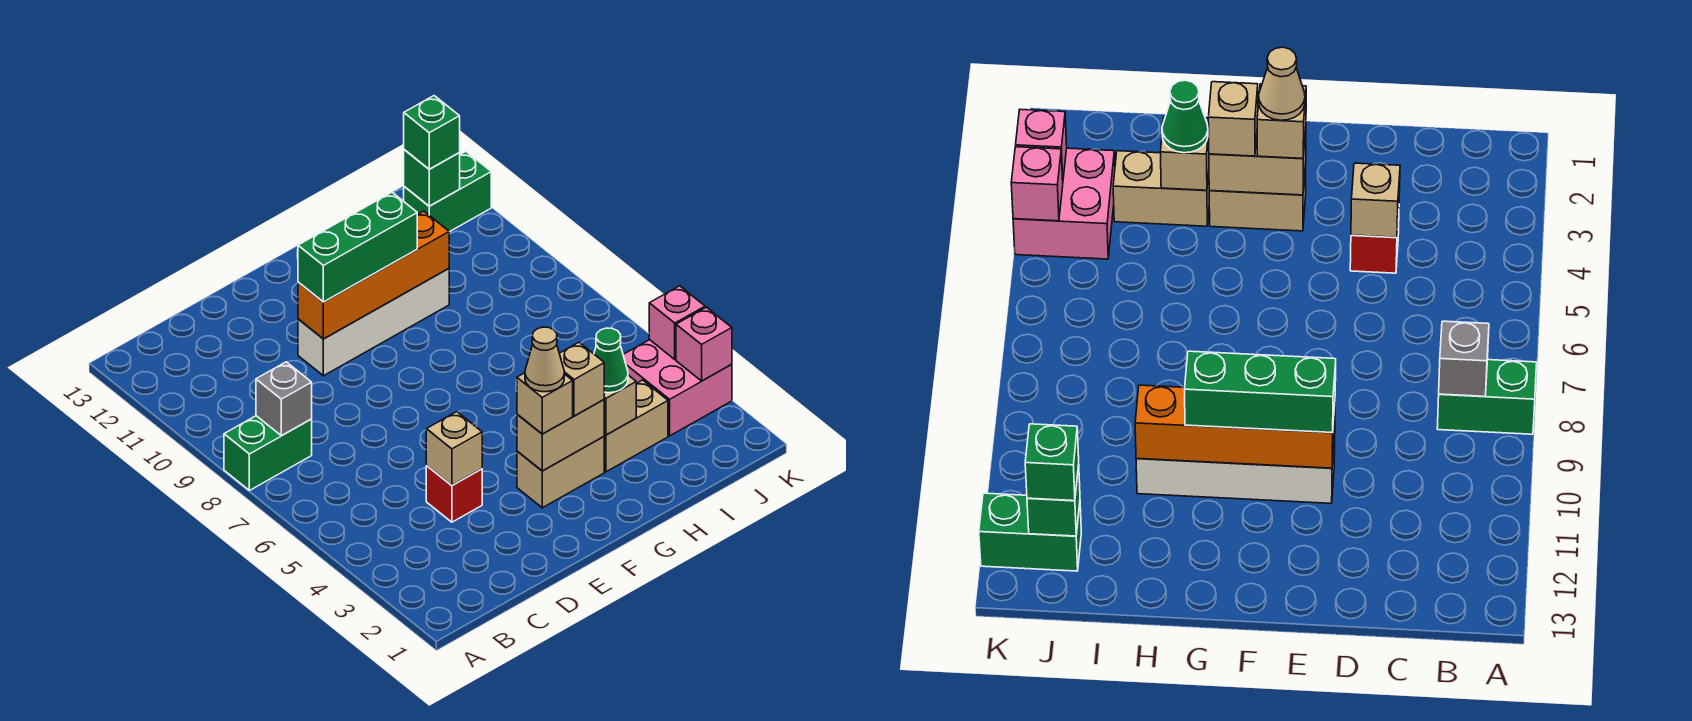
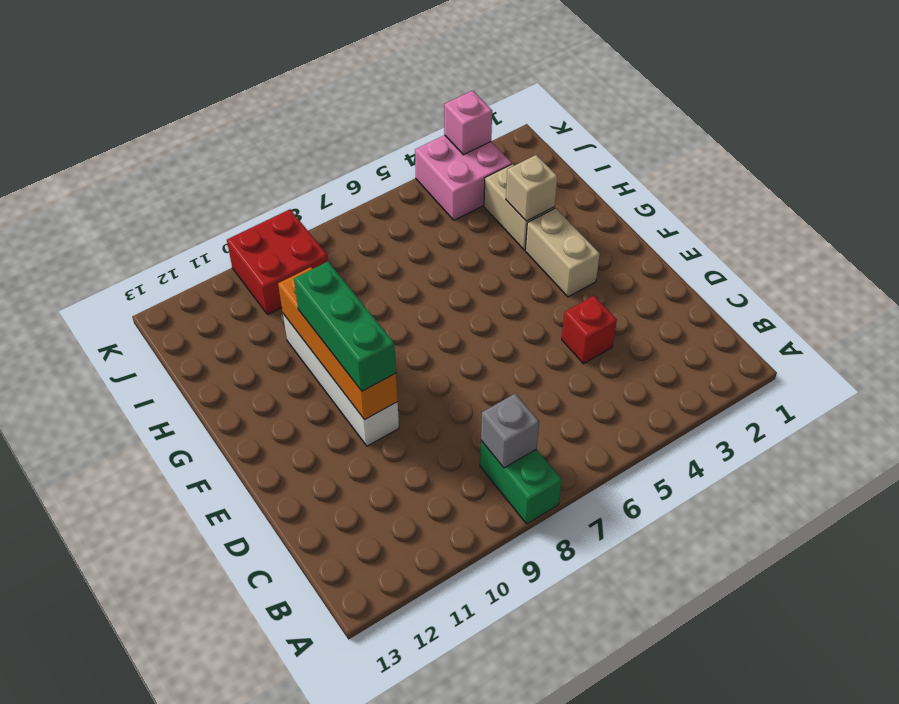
red 2x2 brick [227,209,328,314] -> none
none -> green 1x2 brick [404,151,491,232]
none -> tan 1x1 brick [426,412,482,485]
none -> tan 1x2 brick [517,400,604,471]

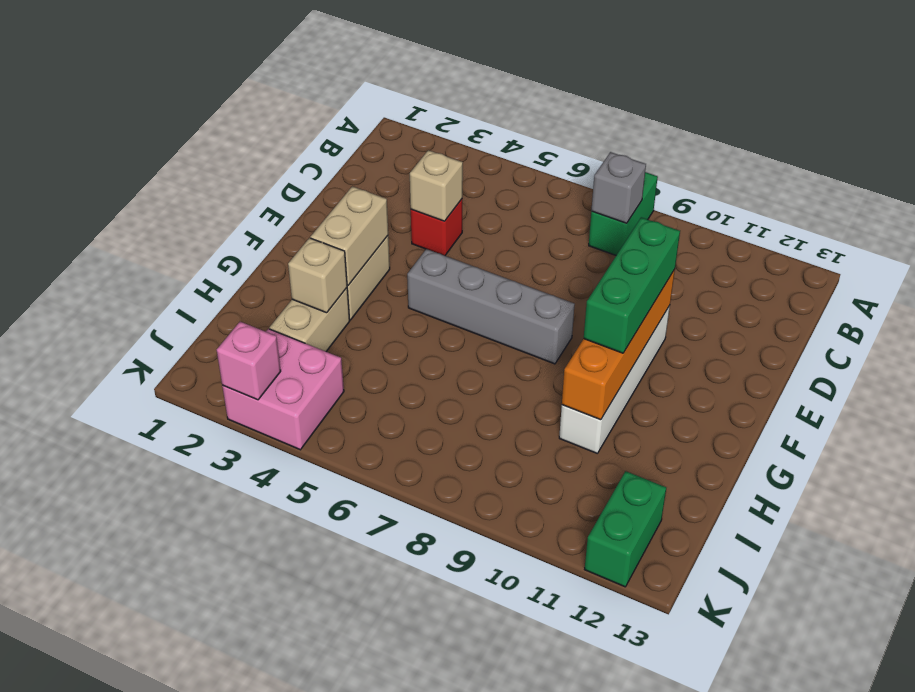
grey 1x4 brick [407,249,575,364] -> none
none -> green 1x1 brick [404,150,460,206]
none -> pink 1x1 brick [649,286,705,359]
none -> tan 1x1 brick [517,373,573,434]

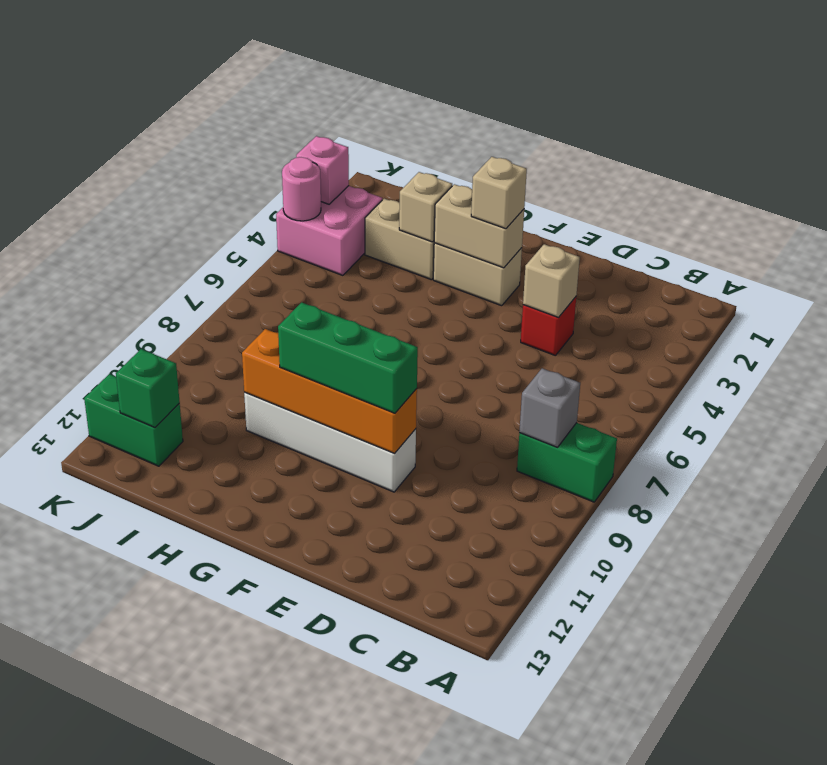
pink 1x1 round brick [282,157,321,221] -> pink 1x1 brick [649,286,705,359]
none -> tan 1x1 brick [559,342,604,416]
none -> green 1x1 cone [594,328,628,393]
none -> green 1x1 brick [404,96,460,169]

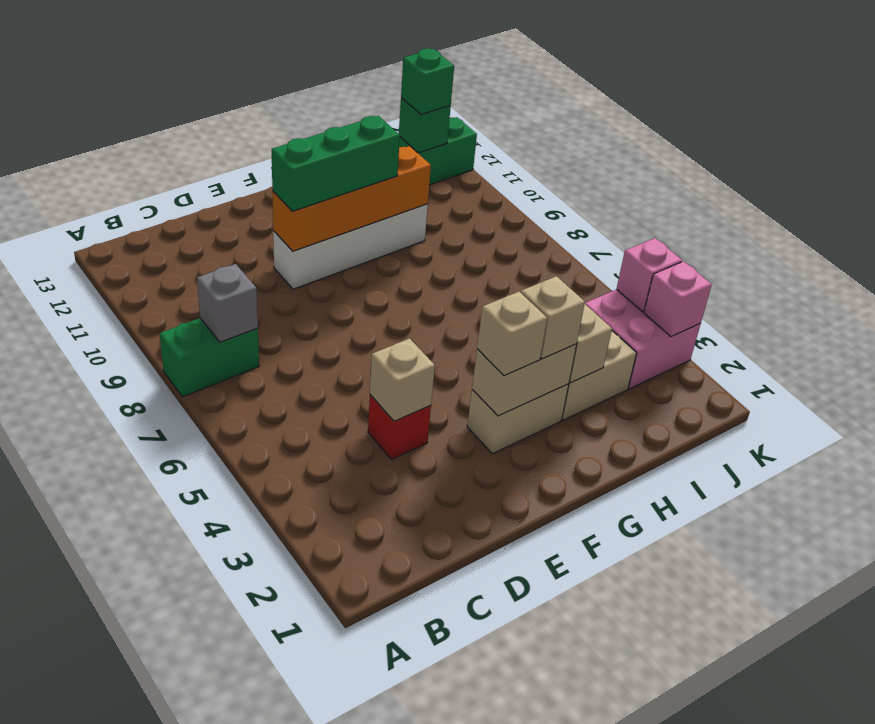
none -> green 1x1 cone [594,328,628,393]
none -> tan 1x1 cone [525,327,564,392]

